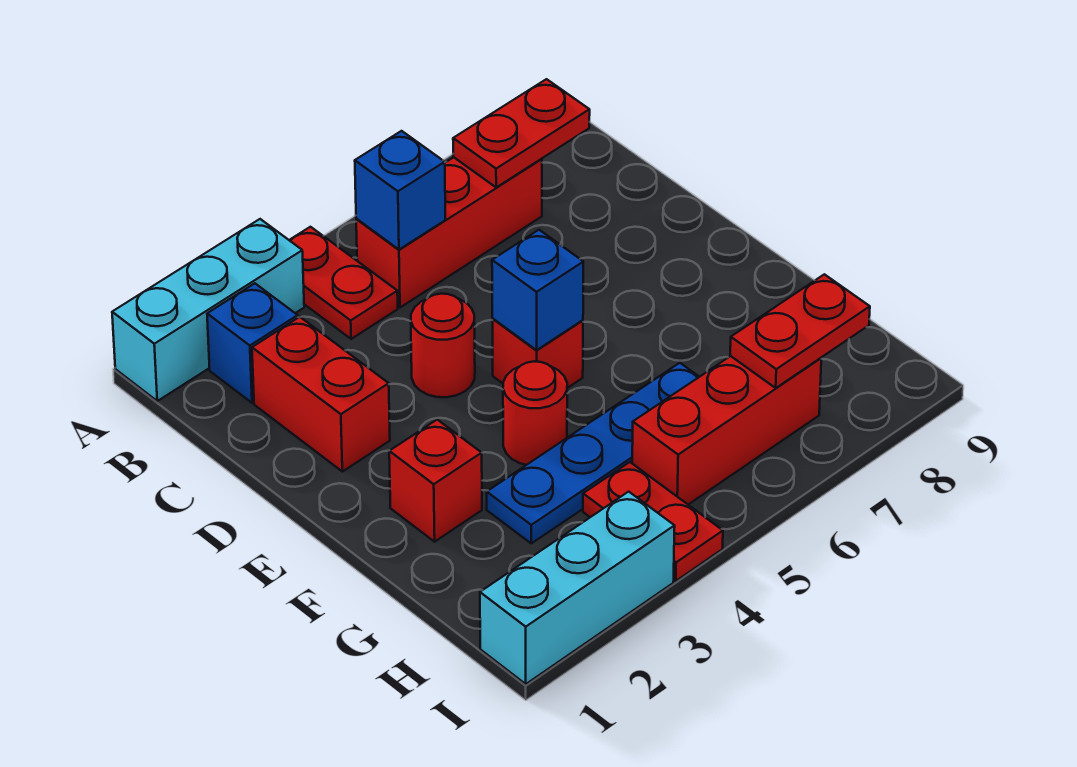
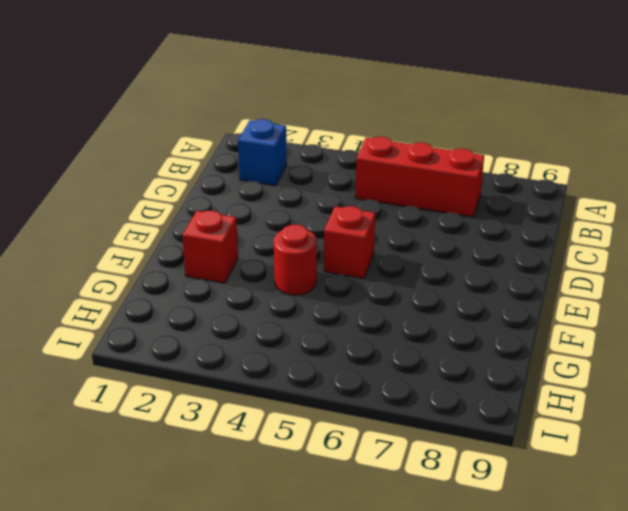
none -> cyan 1x3 brick [112,219,304,401]
none -> red 1x2 plate [289,227,398,339]
none -> red 1x2 brick [252,317,390,472]

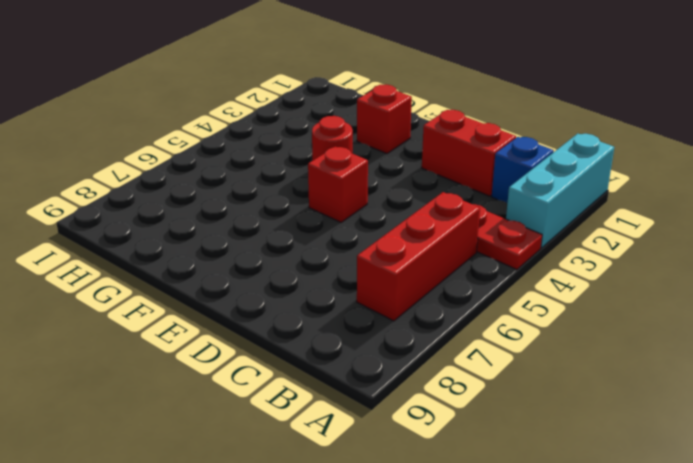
none -> red 1x1 round brick [411,294,475,397]
none -> blue 1x4 plate [487,363,699,543]
none -> red 1x2 plate [583,462,723,581]

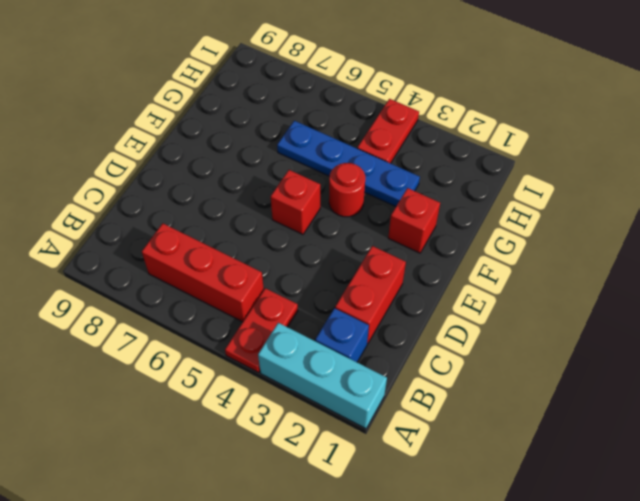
none -> red 1x1 round brick [411,294,475,397]
none -> red 1x3 brick [632,356,821,504]
none -> cyan 1x3 brick [480,492,675,684]

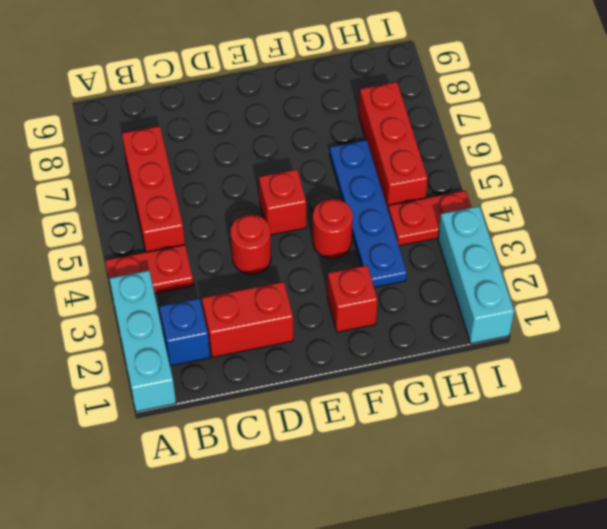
none -> blue 1x1 brick [355,131,446,249]
none -> red 1x2 plate [453,79,590,187]
none -> blue 1x1 brick [492,230,583,350]

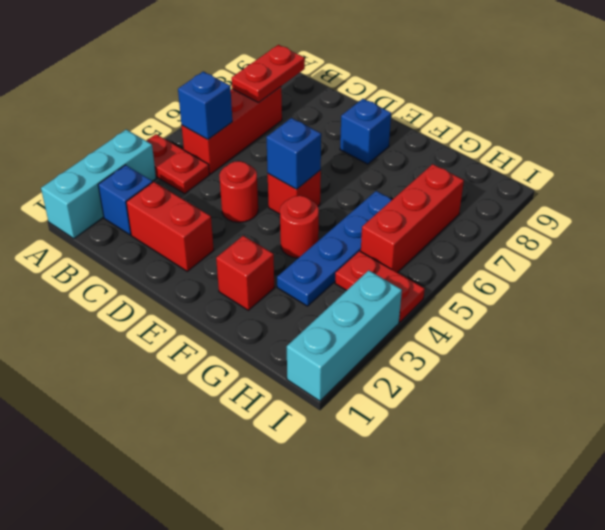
blue 1x1 brick [340,99,391,164] -> none
none -> red 1x2 plate [730,274,870,388]

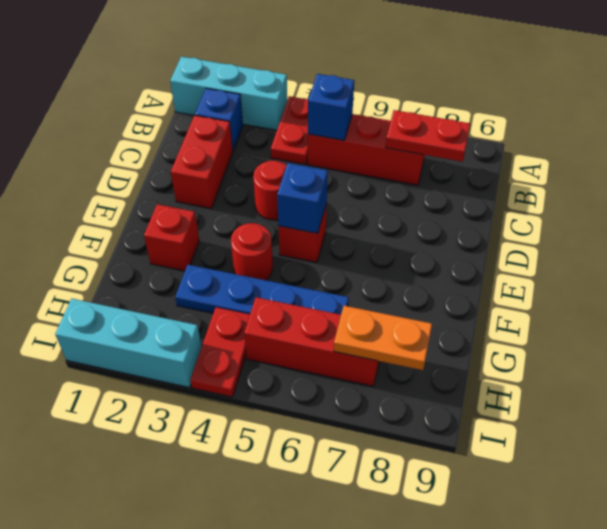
orange 1x2 plate [334,306,432,370] -> red 1x2 plate [730,274,870,388]

